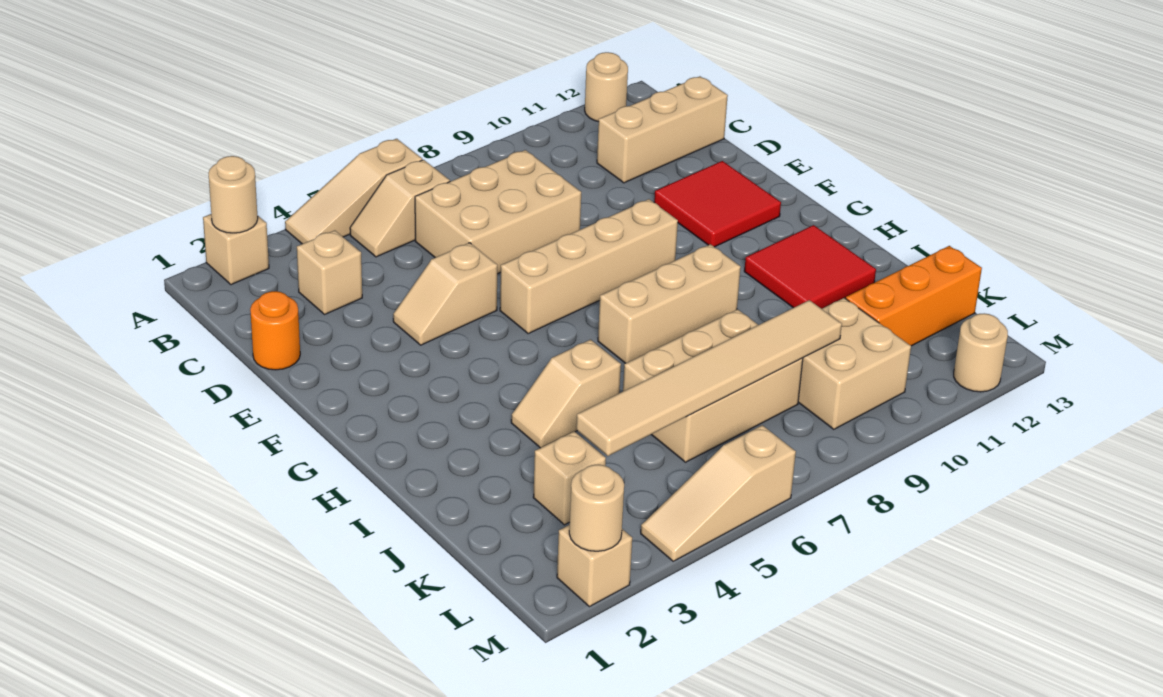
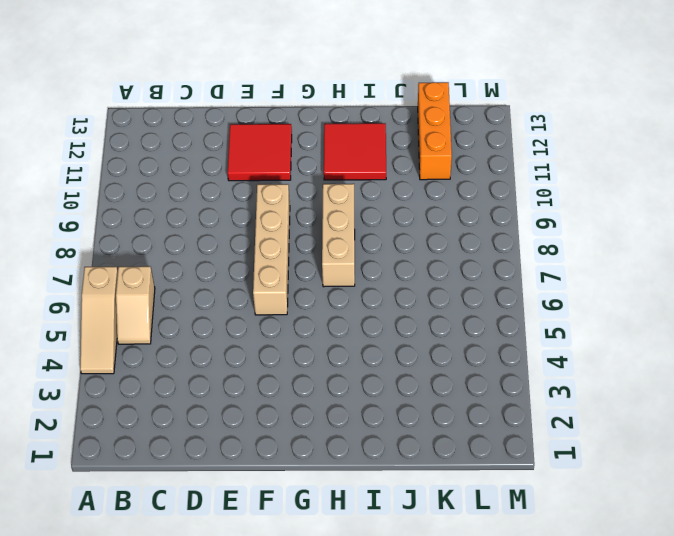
none -> tan 1x1 brick [203,214,269,285]
none -> tan 1x1 round brick [585,52,628,122]
none -> tan 1x1 brick [297,230,362,315]

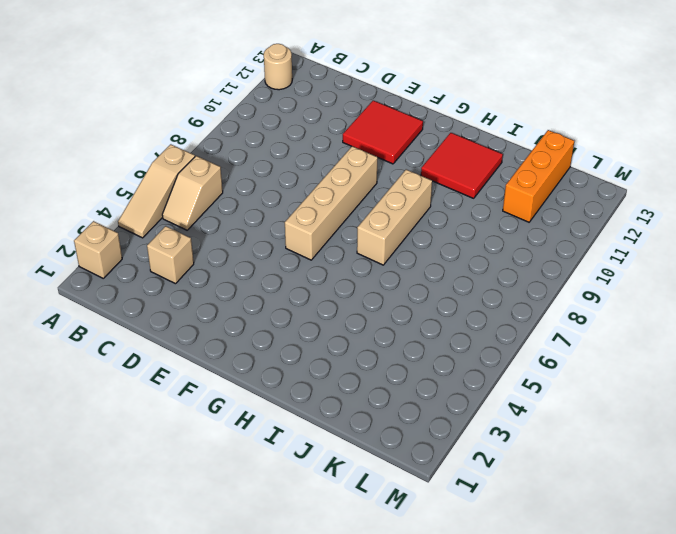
none -> tan 2x3 brick [415,150,581,274]
none -> tan 1x3 brick [597,76,728,183]
none -> orange 1x1 round brick [250,291,300,370]

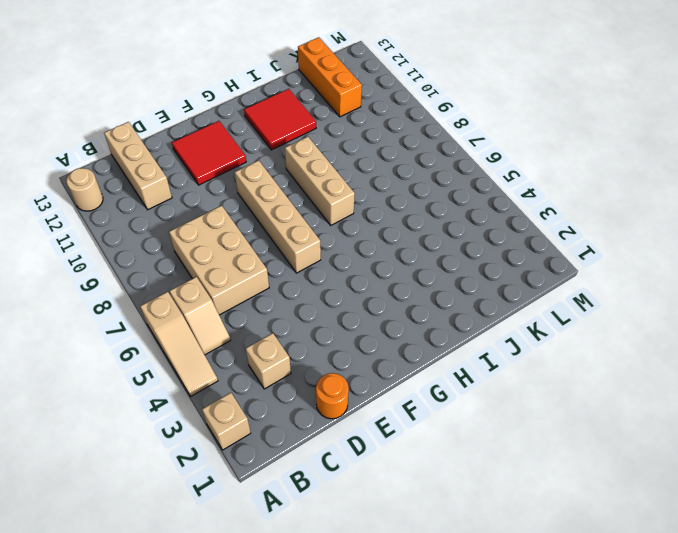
none -> tan 1x2 slope [393,243,497,345]
none -> tan 1x2 slope [511,340,621,448]
none -> tan 2x3 brick [623,309,803,462]

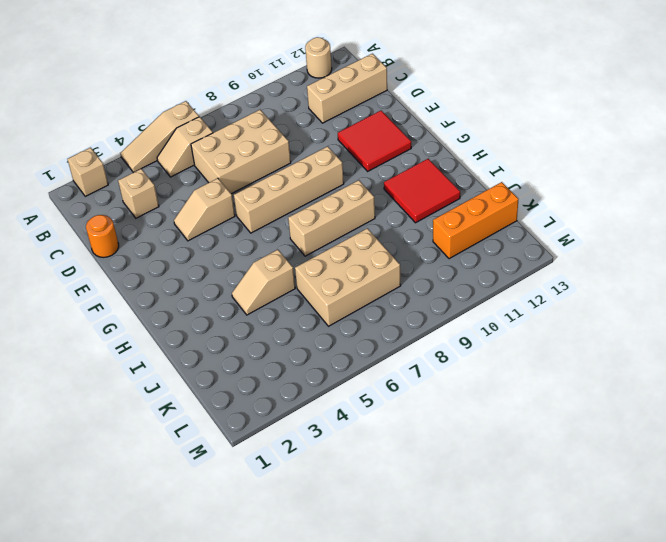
none -> tan 1x1 brick [533,431,606,525]
none -> tan 2x2 brick [798,298,911,429]
none -> tan 1x1 brick [557,525,632,607]

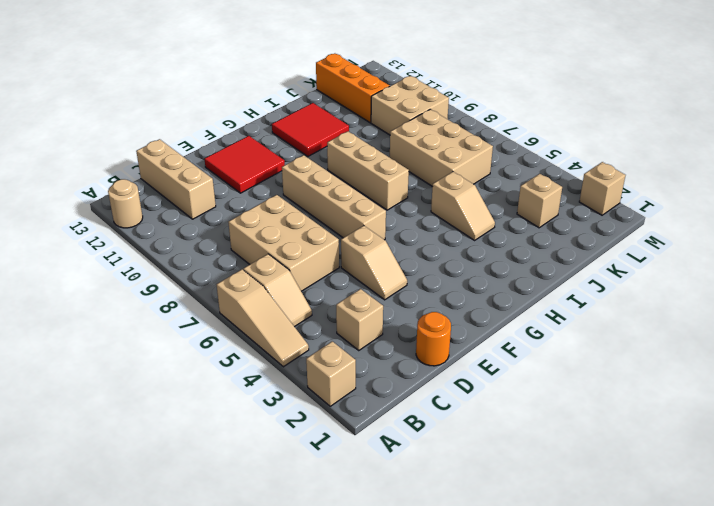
none -> tan 1x3 slope [641,425,796,561]
none -> tan 1x1 round brick [954,314,1008,392]
none -> tan 1x1 round brick [209,156,258,233]

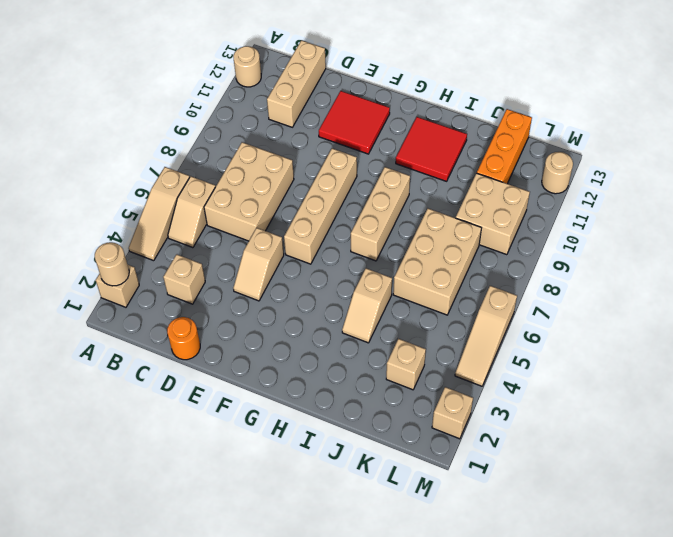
none -> tan 1x6 tile [576,300,842,456]
none -> tan 1x1 round brick [569,465,624,551]

